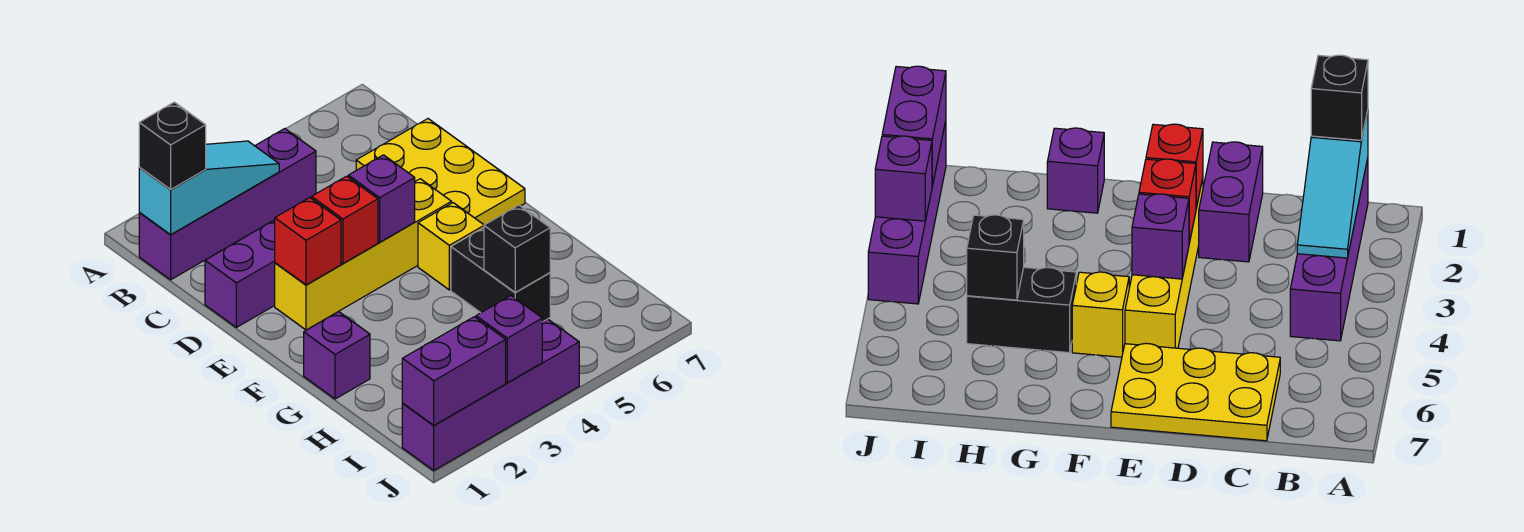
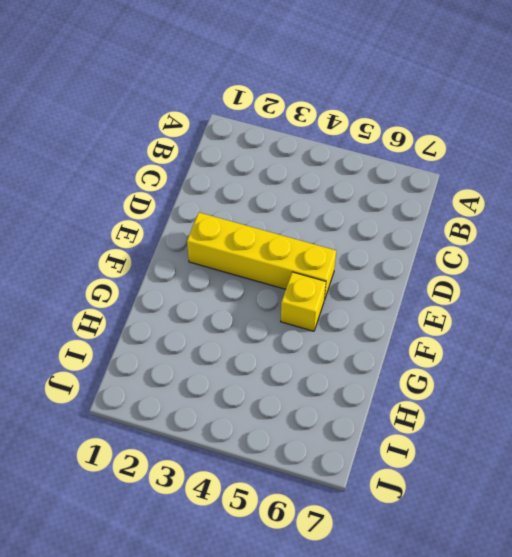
none -> purple 1x4 brick [139,129,316,280]
none -> yellow 2x3 plate [356,119,525,225]
none -> purple 1x2 brick [205,220,275,327]

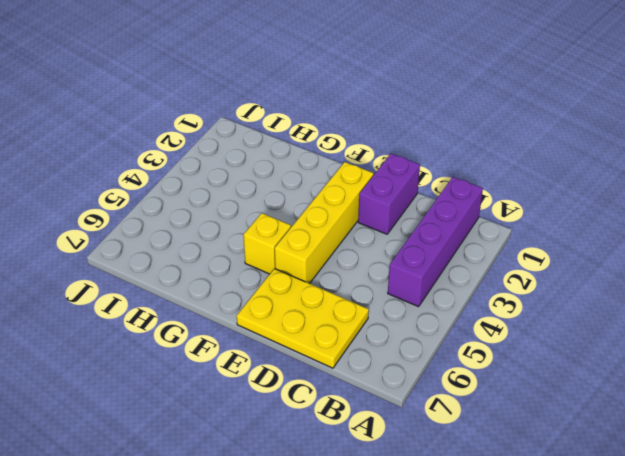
none -> purple 1x1 brick [304,312,370,399]
none -> black 1x2 brick [451,228,550,322]
none -> purple 1x4 brick [402,319,579,470]

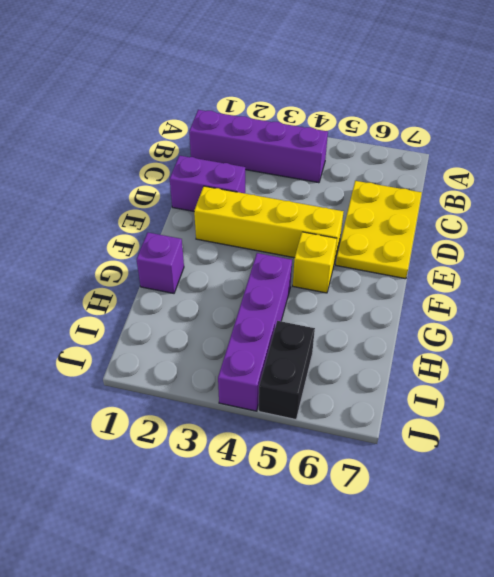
purple 1x4 brick [218,253,292,411] -> purple 1x4 brick turned to [402,319,579,470]
black 1x2 brick [259,321,315,420] -> black 1x2 brick moved to [451,228,550,322]
none -> cyan 1x3 slope [139,141,279,235]
none -> red 1x1 brick [275,198,341,285]
none -> red 1x1 brick [311,176,378,263]

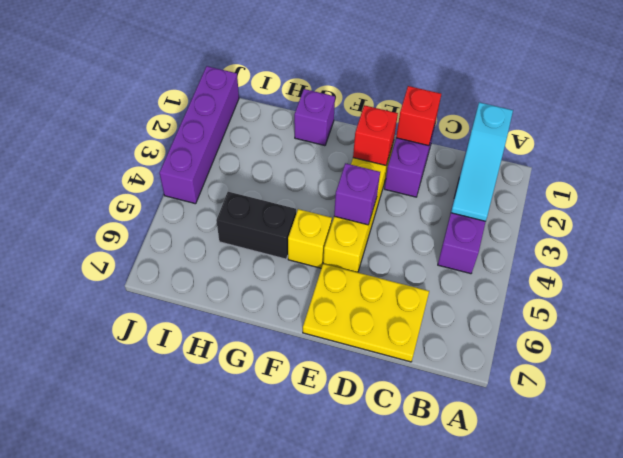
red 1x1 brick [396,86,441,146] -> red 1x1 brick moved to [311,176,378,263]
none -> black 1x1 brick [484,205,550,292]
none -> purple 1x2 brick [402,317,506,425]
none -> purple 1x1 brick [476,296,542,383]

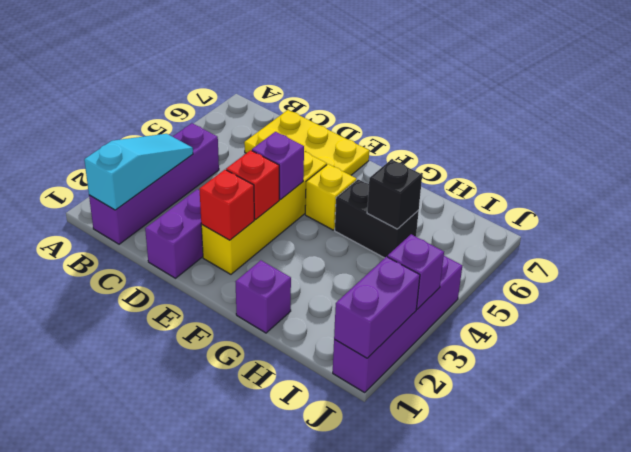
none -> black 1x1 brick [139,102,206,189]

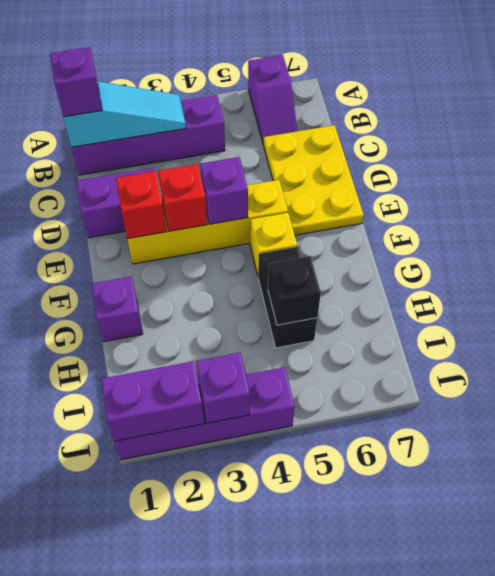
purple 1x2 slope [248,55,297,144] -> none
purple 1x1 brick [50,47,102,117] -> black 1x1 brick [139,102,206,189]

